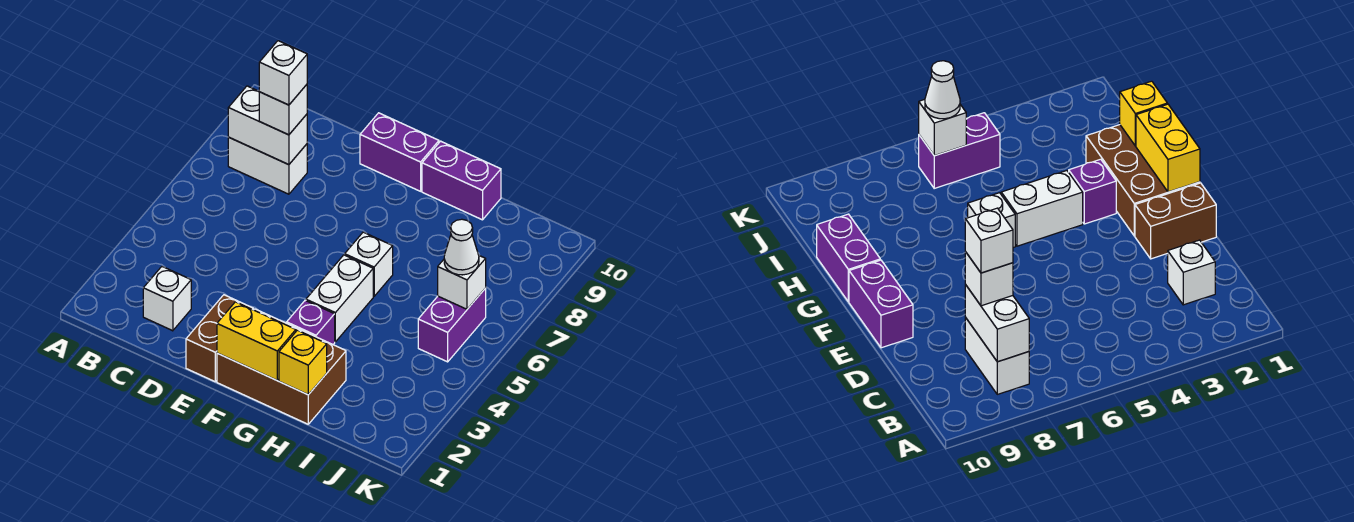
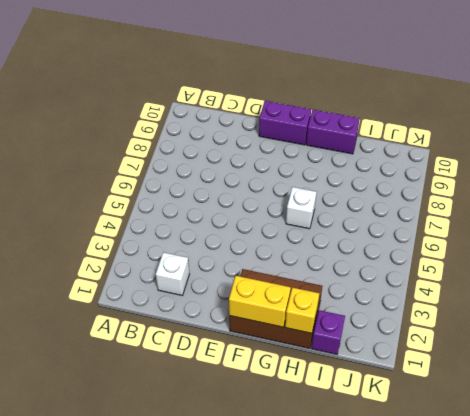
purple 1x1 brick [311,310,345,354] -> purple 1x1 brick moved to [287,300,335,344]
none -> white 1x2 brick [228,137,307,194]
none -> brown 1x2 brick [186,295,253,382]
none -> white 1x2 brick [306,255,373,342]

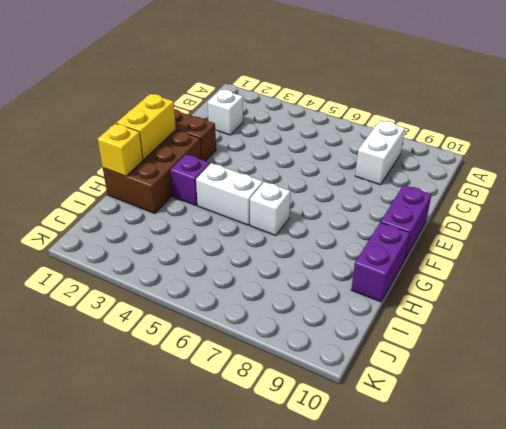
none -> purple 1x2 brick [418,288,486,362]
none -> white 1x2 brick [228,86,307,165]
none -> white 1x1 brick [438,255,486,309]

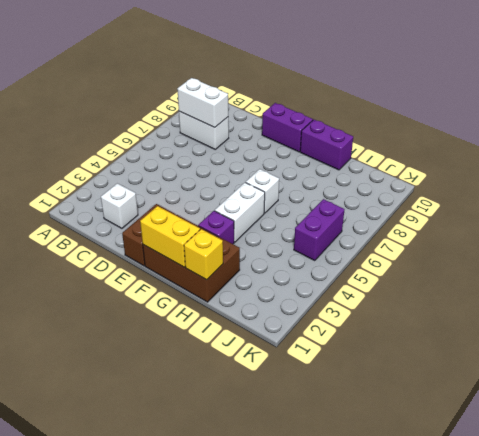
none -> white 1x1 brick [438,255,486,309]
none -> white 1x1 brick [259,85,307,135]
none -> white 1x1 cone [444,219,479,275]

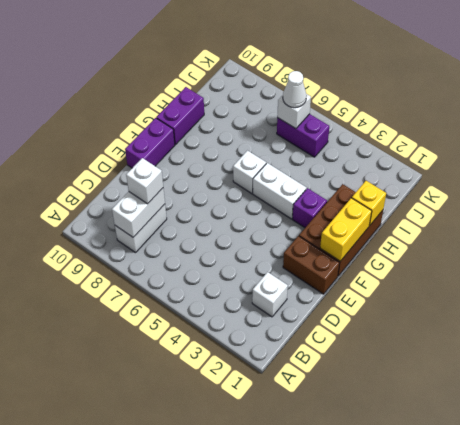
none -> white 1x1 brick [259,41,307,105]

